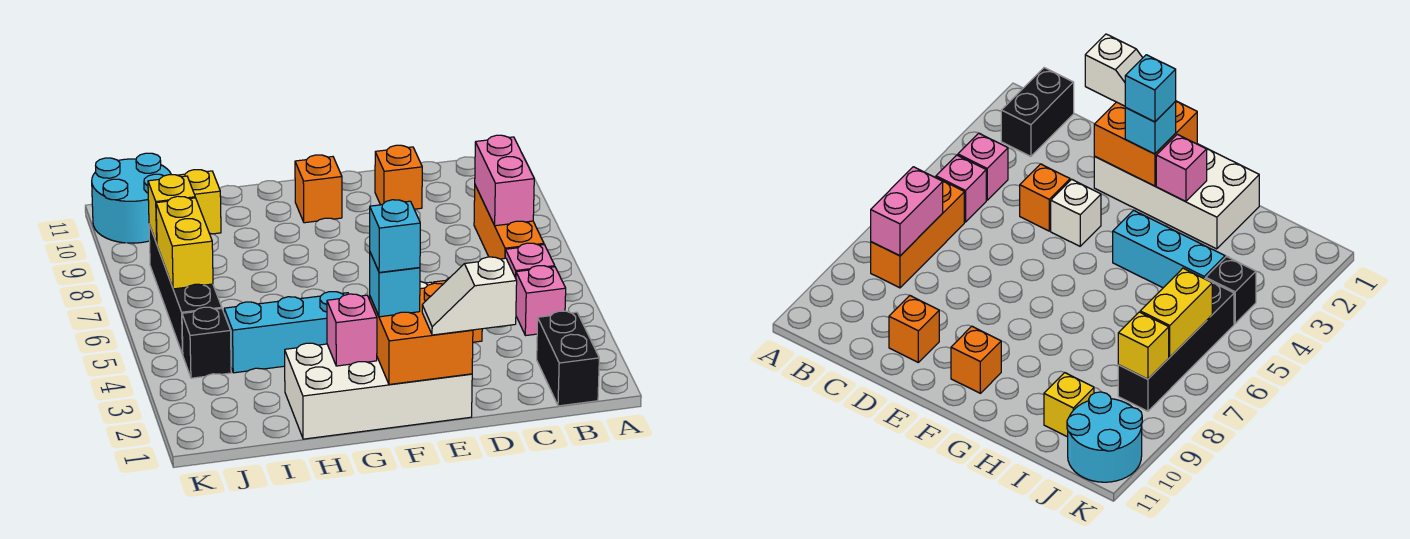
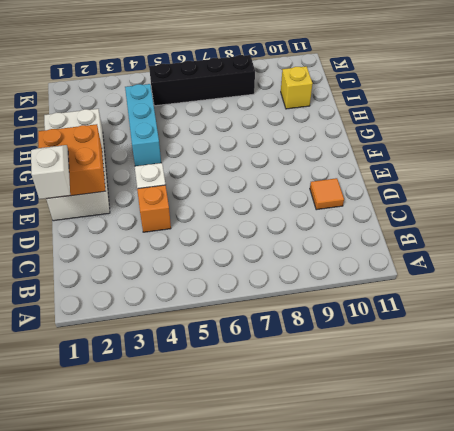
orange 1x1 tile [310,178,344,210] -> orange 1x1 brick [375,145,422,209]
none -> black 1x2 brick [537,311,599,406]
none -> pink 1x1 brick [516,266,566,336]
none -> pink 1x1 brick [505,243,555,278]

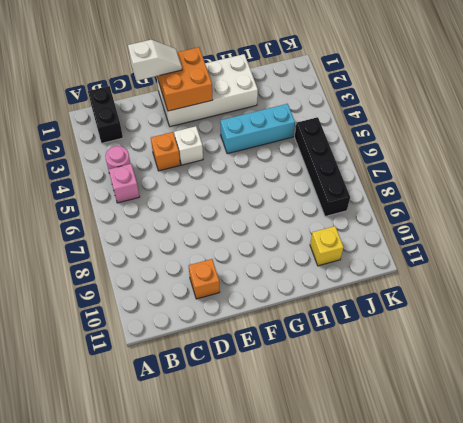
pink 1x1 round brick [105,146,131,170] -> pink 1x1 brick [516,266,566,336]
none -> orange 1x3 brick [474,185,544,259]
none -> orange 1x1 brick [295,155,342,223]
none -> black 1x1 brick [182,307,231,378]

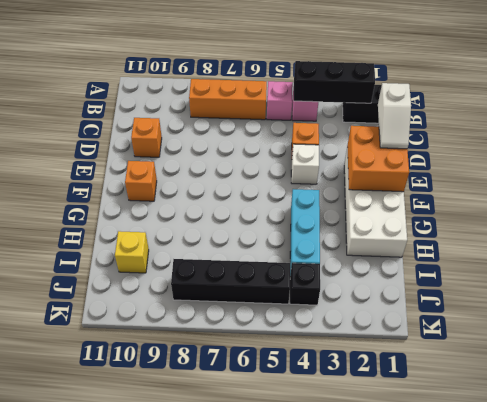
black 1x3 brick [294,61,375,103] -> none
none -> cyan 2x2 round brick [92,153,171,243]
none -> pink 1x2 brick [475,135,534,226]
none -> pink 1x1 brick [327,294,377,366]

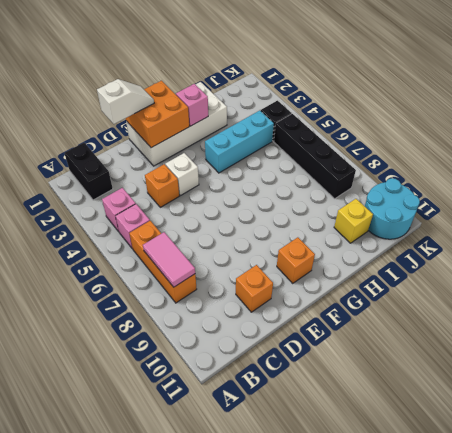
pink 1x2 tile [143,232,195,287] -> pink 1x2 brick [475,135,534,226]
none -> yellow 1x2 brick [156,196,213,289]
none -> yellow 1x1 brick [148,175,195,244]
none -> cyan 1x1 brick [370,253,420,317]

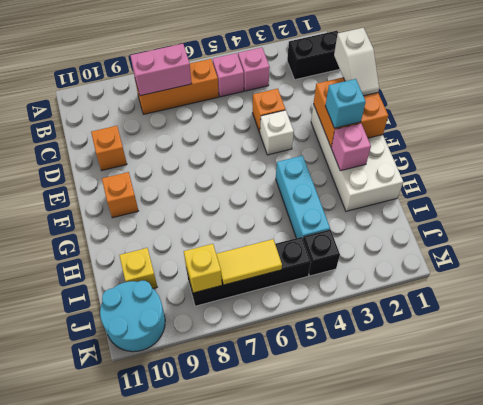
yellow 1x2 tile [216,239,282,285] -> yellow 1x2 brick [156,196,213,289]
none -> cyan 1x1 brick [370,200,420,272]

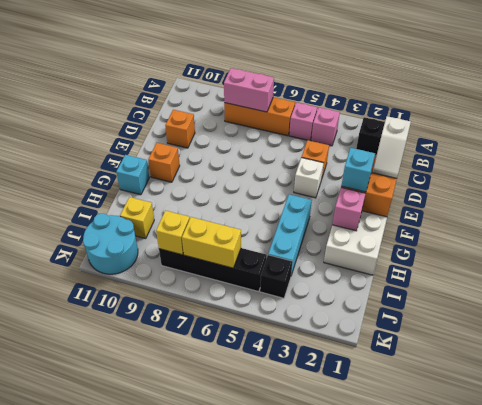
cyan 1x1 brick [116,155,149,195] -> cyan 1x1 brick moved to [370,200,420,272]

